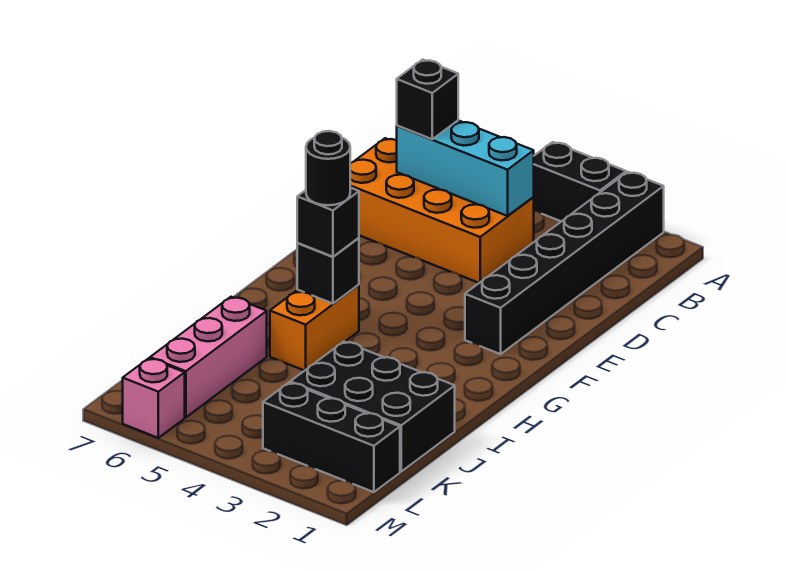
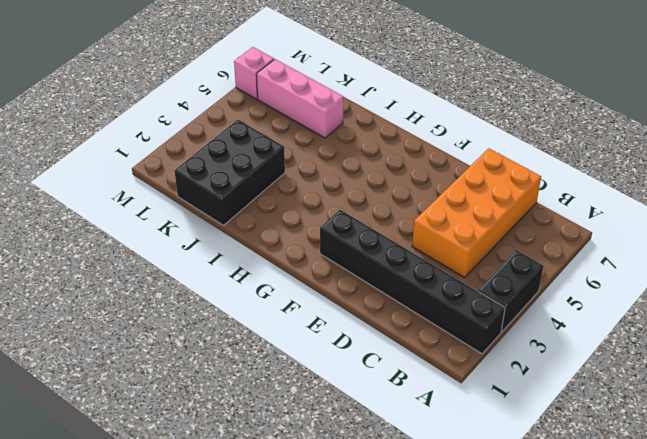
none -> orange 1x2 brick [270,285,359,371]
none -> black 1x3 brick [263,383,400,492]
none -> cyan 1x3 brick [397,120,534,216]

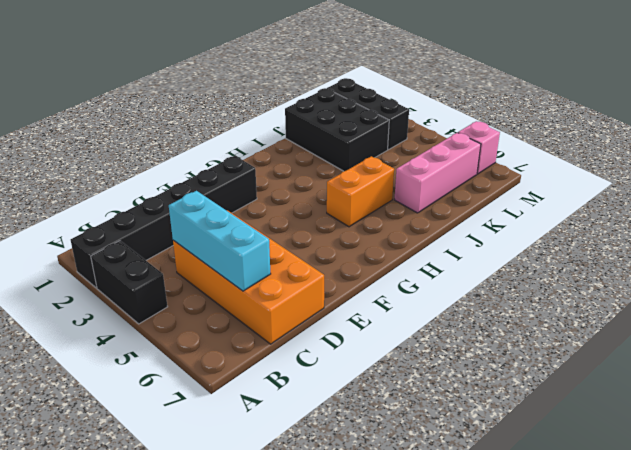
none -> black 1x1 brick [297,238,359,304]
none -> black 1x1 brick [397,60,458,139]
none -> black 1x1 brick [297,188,359,257]

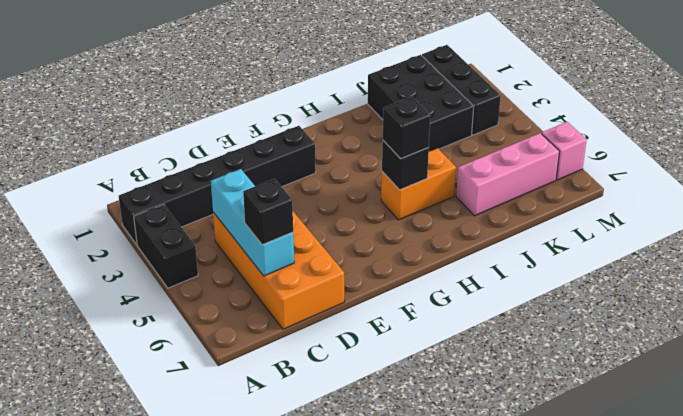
none -> black 1x1 round brick [306,131,350,205]

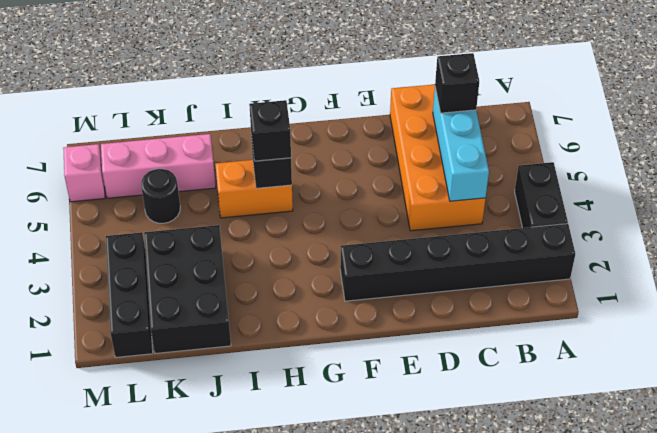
black 1x1 round brick [141,169,180,223] -> black 1x1 round brick moved to [306,131,350,205]

